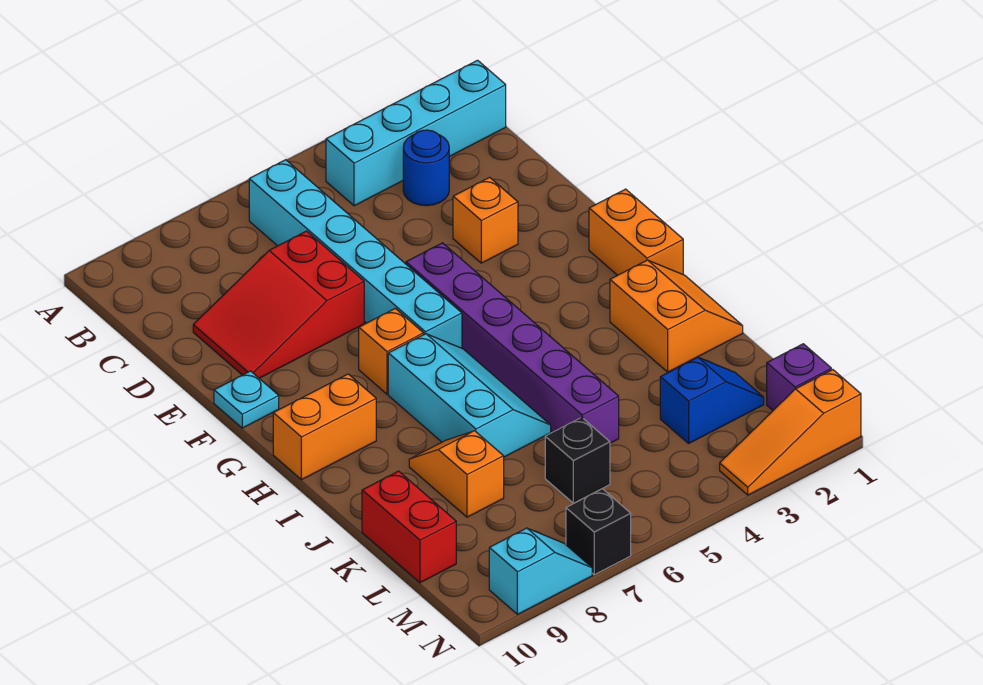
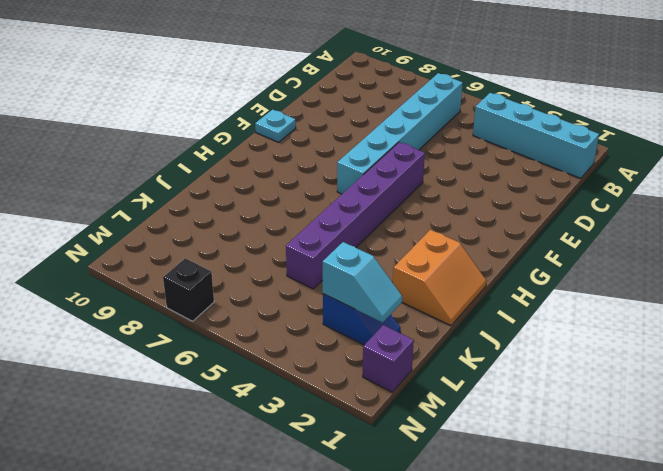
cyan 1x2 slope [323,242,402,322] -> cyan 1x2 slope moved to [489,528,592,614]
none -> blue 1x1 round brick [403,130,449,206]
none -> red 2x3 slope [193,231,364,378]
none -> orange 1x1 brick [453,177,518,263]

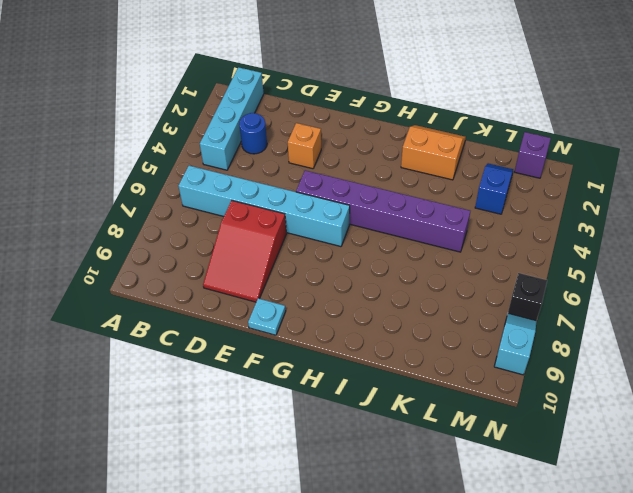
none -> orange 1x2 brick [589,189,683,275]
none -> orange 1x1 brick [359,308,424,394]
none -> cyan 2x3 slope [388,334,551,457]

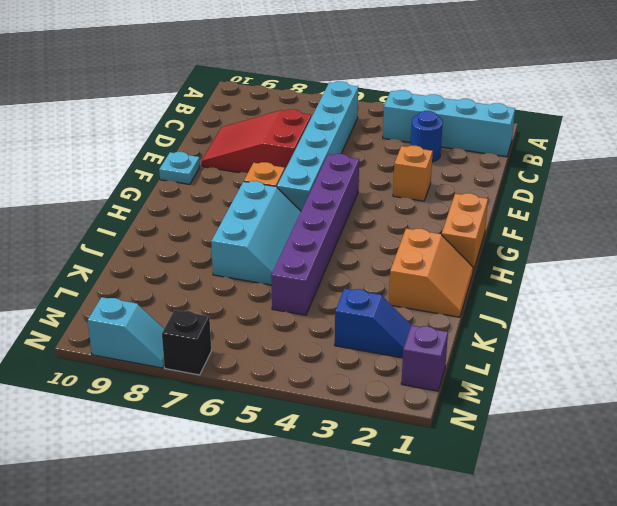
none -> orange 1x2 brick [273,374,376,480]
none -> orange 1x2 slope [409,431,504,517]
none -> red 1x2 brick [362,471,456,583]

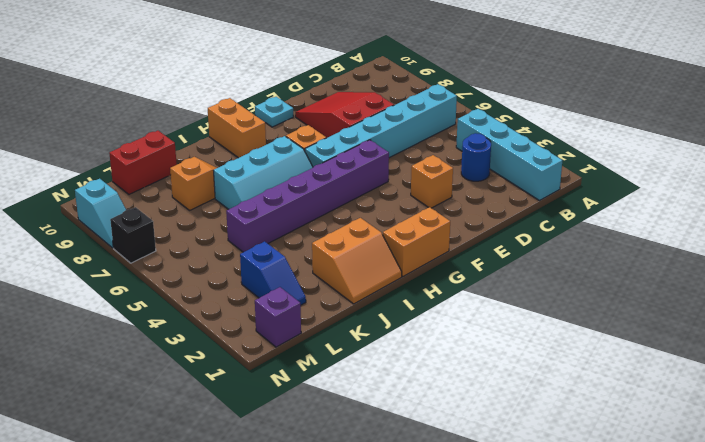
none -> black 1x1 brick [545,417,610,503]
none -> orange 1x3 slope [720,370,861,495]

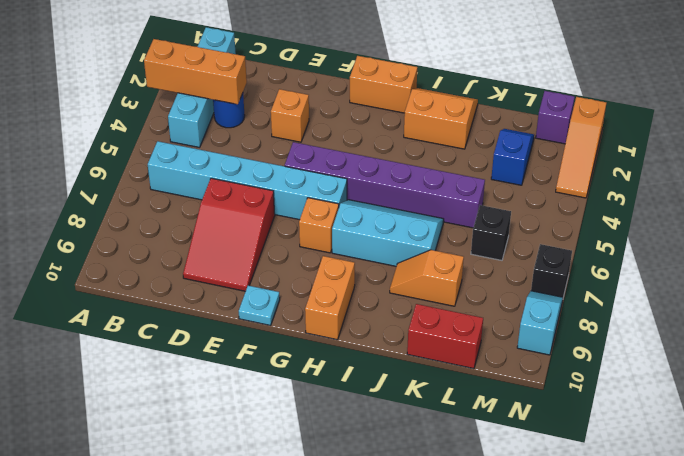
orange 1x3 brick [144,39,247,104] -> none

